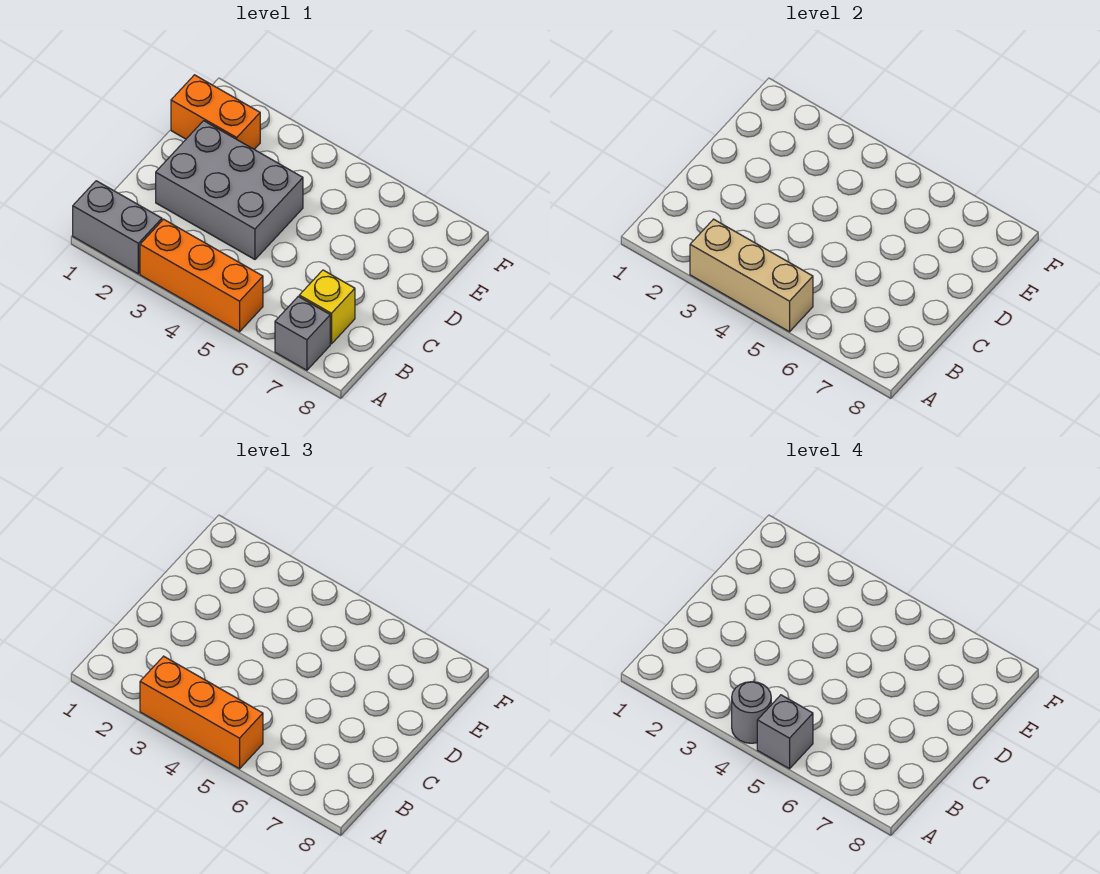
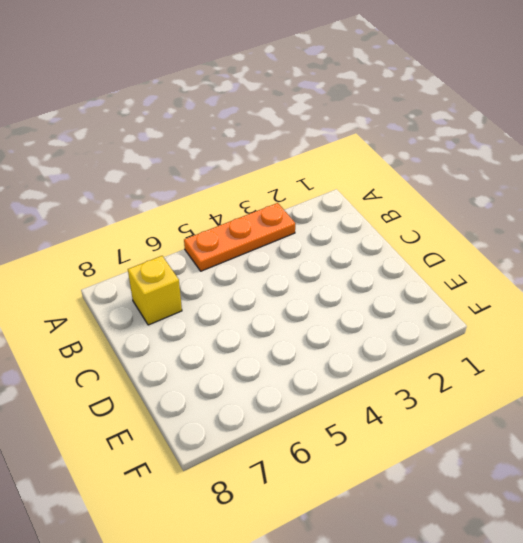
orange 1x3 plate [184,203,295,271] -> orange 1x3 brick [140,219,263,332]
none -> grey 1x2 brick [73,181,162,274]
none -> grey 1x1 brick [275,296,330,370]

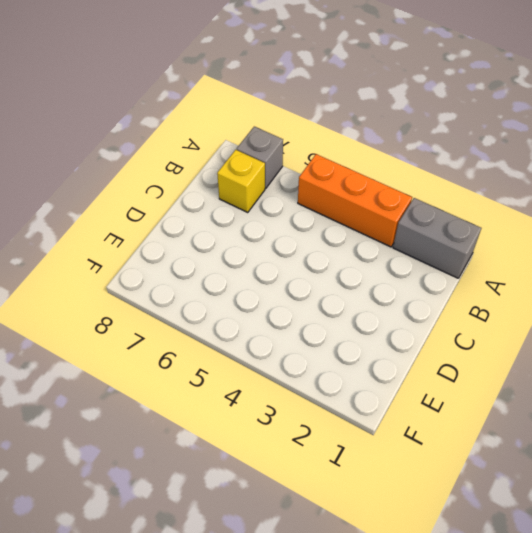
none -> grey 2x3 brick [156,121,303,259]
none -> orange 1x2 brick [171,75,260,149]

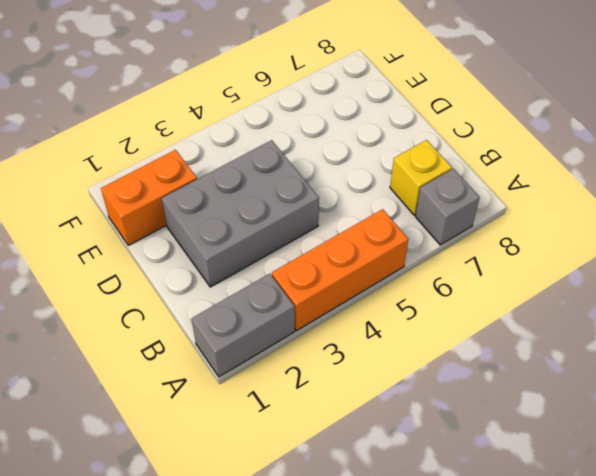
none -> tan 1x3 brick [690,219,813,332]
none -> orange 1x3 brick [140,656,263,769]

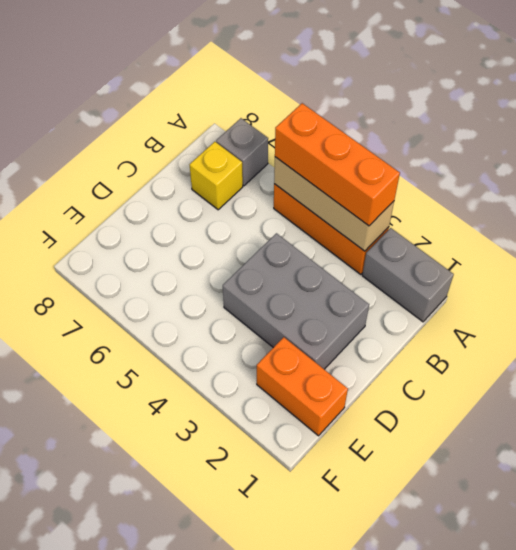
none -> grey 1x1 round brick [732,682,771,743]
none -> grey 1x1 brick [757,695,813,769]

